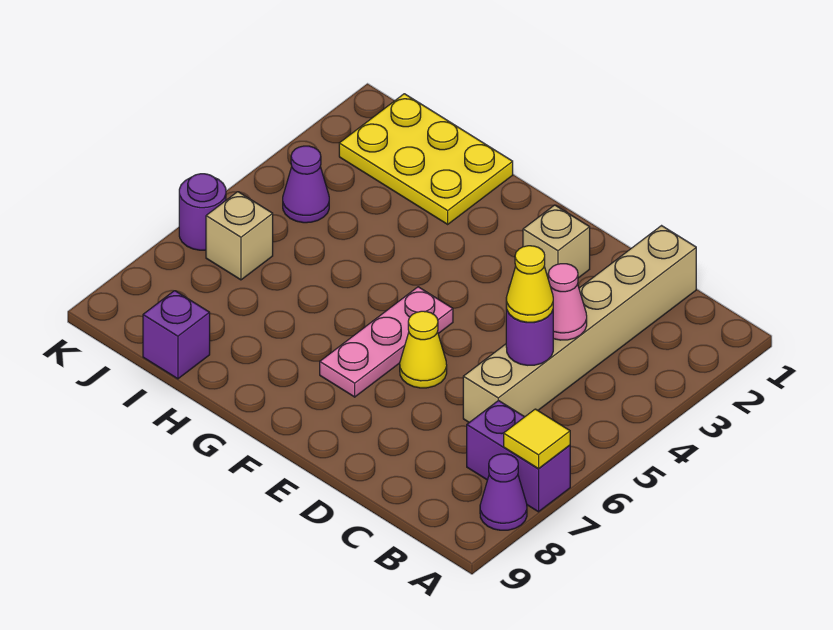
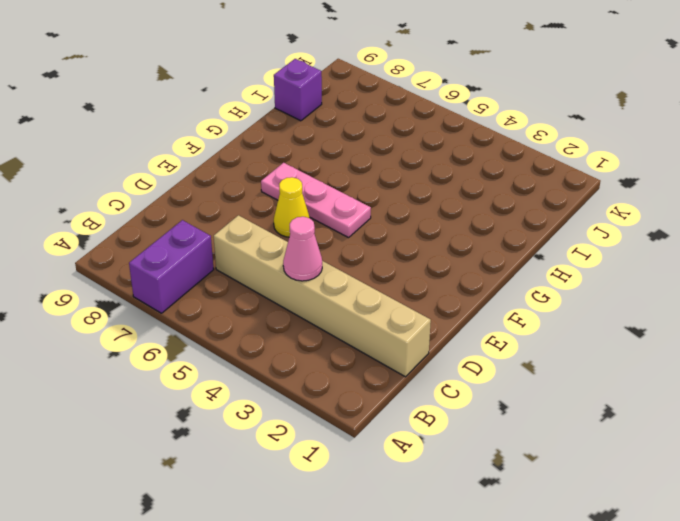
none -> purple 1x1 cone [480,454,527,530]
none -> tan 1x1 brick [523,205,590,278]
none -> yellow 2x3 plate [339,94,513,224]

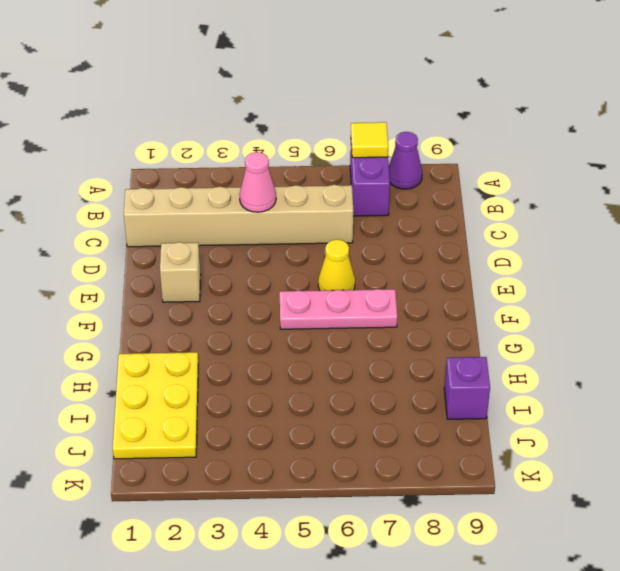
none -> purple 1x1 cone [283,146,329,223]
none -> tan 1x1 brick [206,192,273,280]
none -> purple 1x1 round brick [179,174,226,250]

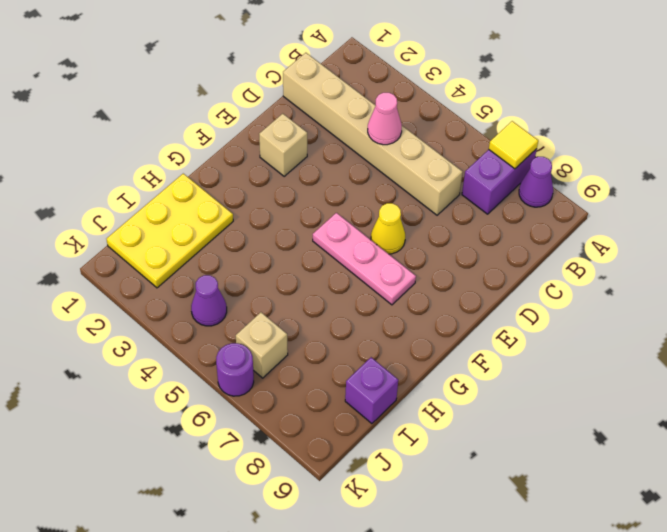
none -> purple 1x1 round brick [506,305,553,365]
none -> yellow 1x1 cone [506,246,553,322]

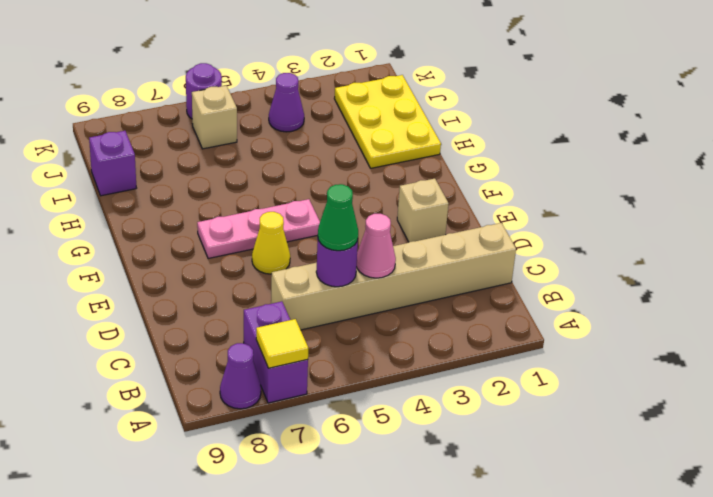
green 1x1 cone [318,184,358,251] -> yellow 1x1 cone [506,246,553,322]

